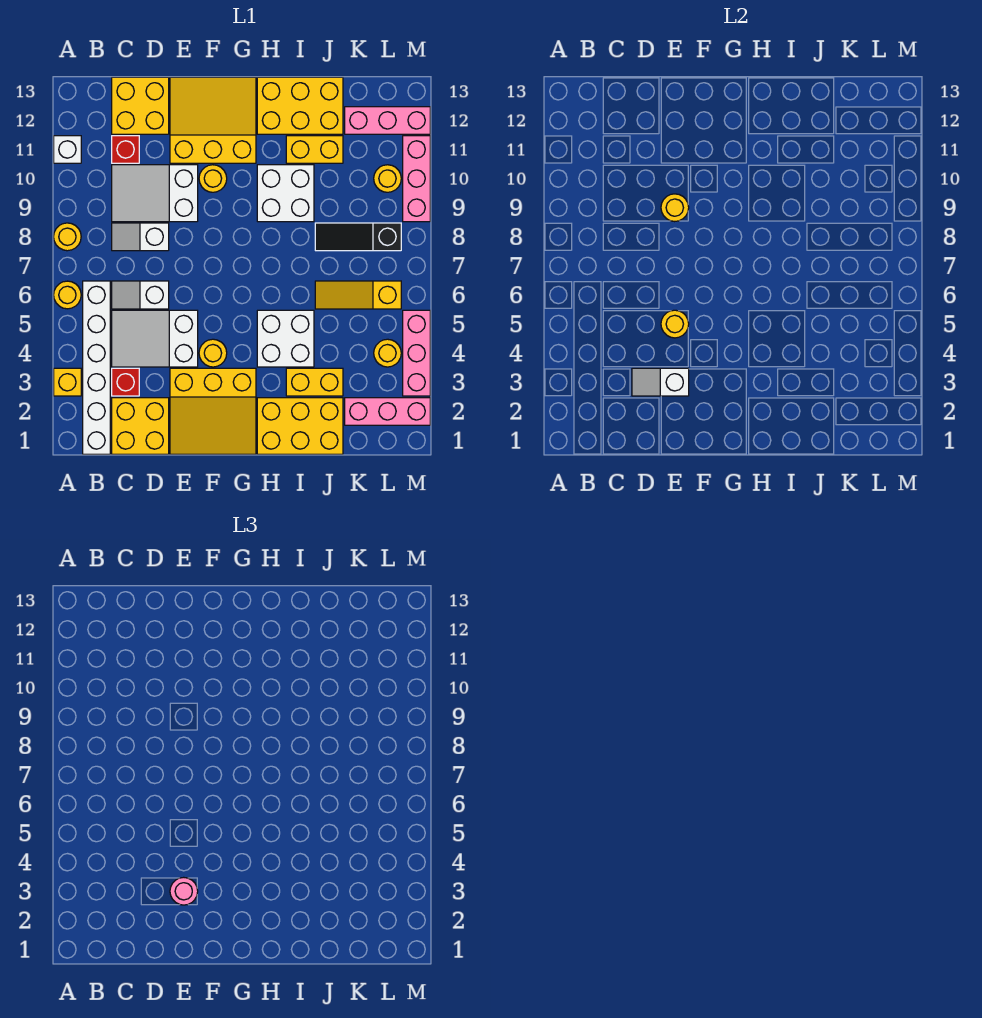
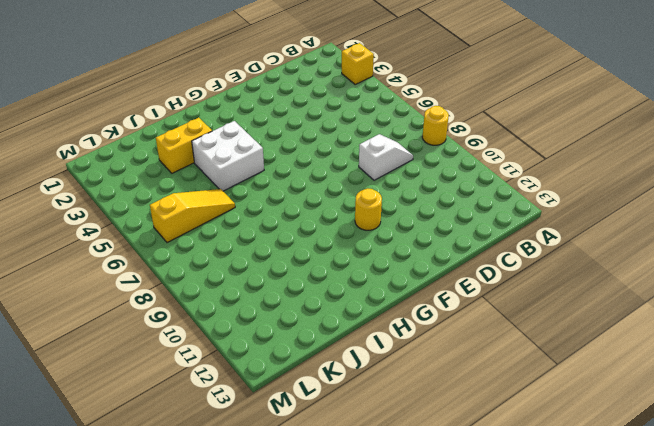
none -> yellow 1x1 round brick [54,281,81,309]
none -> white 1x1 brick [54,136,81,163]
none -> white 1x6 brick [83,281,110,454]
none -> yellow 2x2 brick [112,398,169,454]

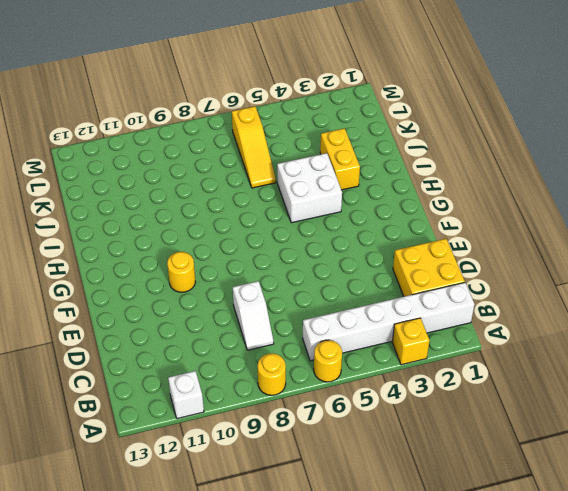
none -> red 1x1 brick [112,368,139,396]
none -> white 2x3 slope [112,310,198,367]
none -> white 1x2 slope [112,281,169,309]
none -> white 2x3 slope [112,165,198,222]

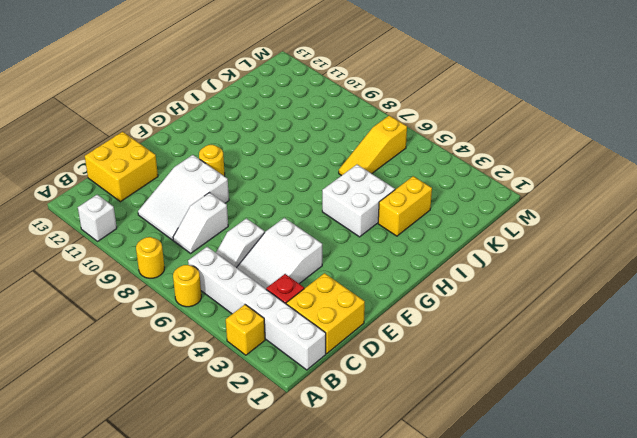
none -> red 1x1 brick [112,136,139,163]
none -> yellow 3x3 slope [170,368,256,454]
none -> yellow 3x3 slope [170,77,256,163]
none -> yellow 1x1 round brick [199,339,227,367]

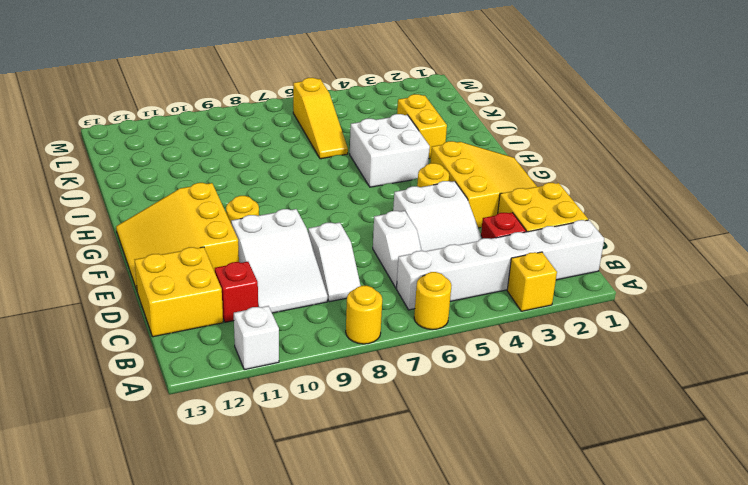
none -> yellow 2x3 brick [257,398,343,454]
none -> white 2x2 brick [257,165,314,222]
none -> yellow 2x3 brick [257,77,343,134]
none -> yellow 1x2 brick [286,136,343,163]

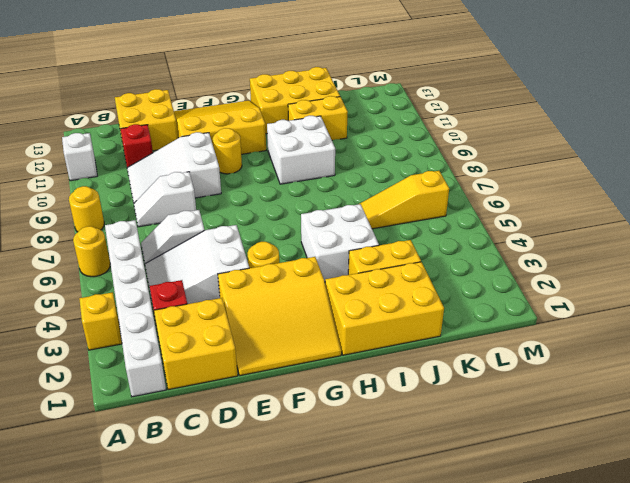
none -> black 1x3 slope [315,223,401,251]
none -> pink 1x3 brick [345,398,430,425]
none -> pink 1x3 brick [345,107,430,134]
none -> yellow 1x1 round brick [374,339,401,367]

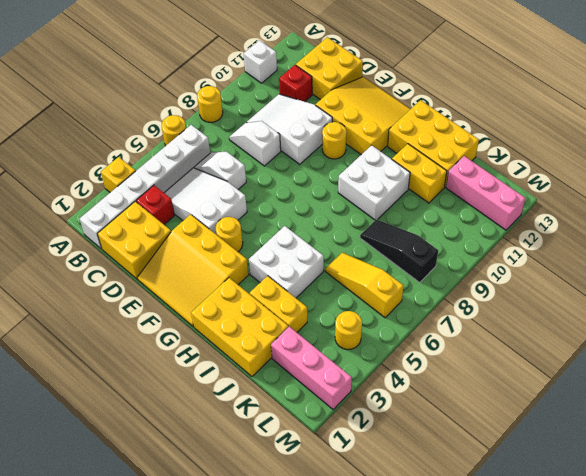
none -> yellow 1x1 round brick [374,165,401,192]
none -> pink 1x3 brick [403,310,430,396]
none -> pink 1x3 brick [403,136,430,222]
none -> white 1x2 slope [632,368,689,396]

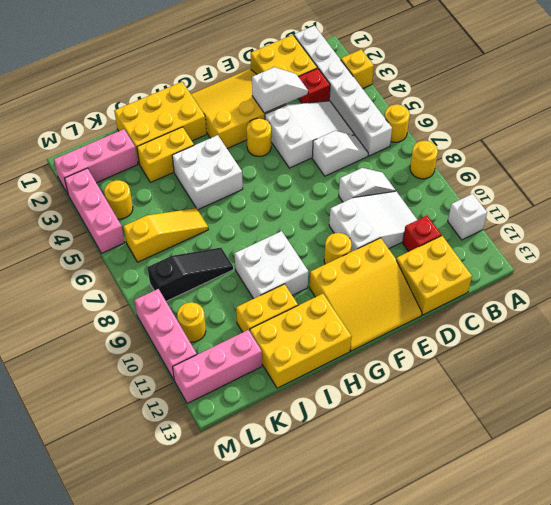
none -> yellow 1x1 round brick [661,310,689,338]
none -> yellow 1x1 round brick [661,194,689,222]
none -> pink 1x1 round brick [170,877,198,905]

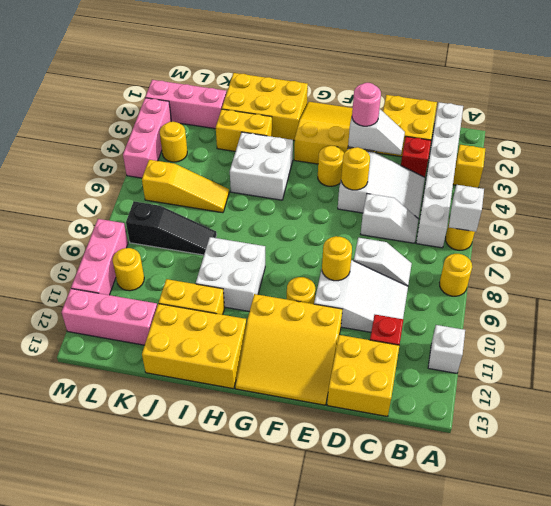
white 1x1 brick [449,185,484,232] -> none

